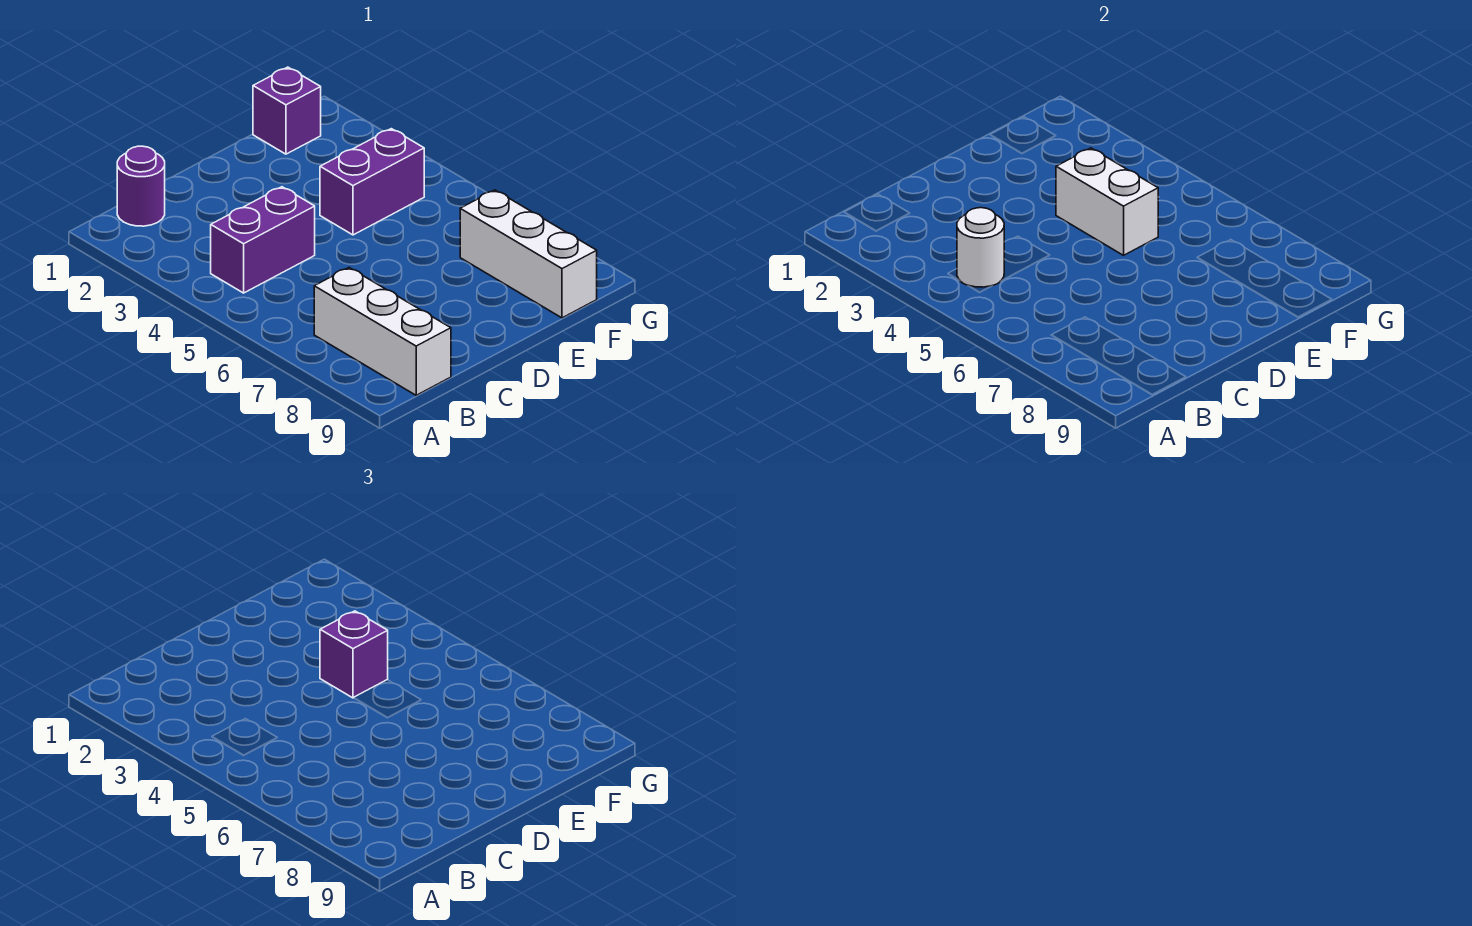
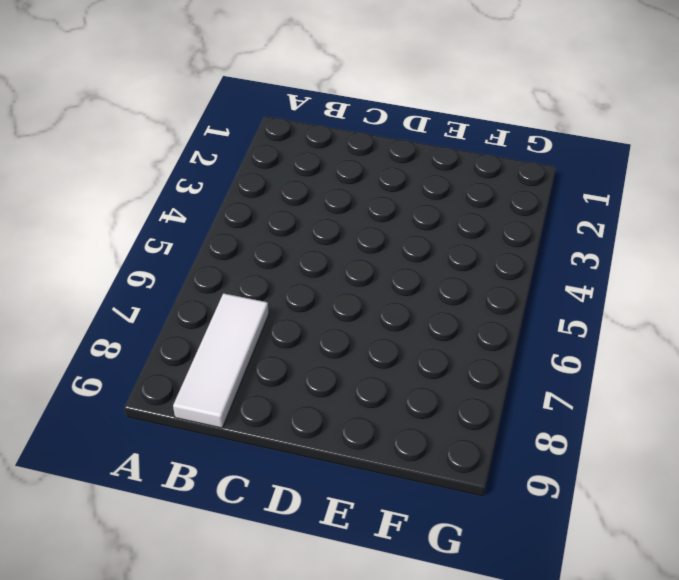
white 1x3 tile [173,293,269,428] -> white 1x3 brick [314,268,451,395]
none -> purple 1x1 round brick [117,146,165,226]
none -> purple 1x2 brick [211,187,315,293]

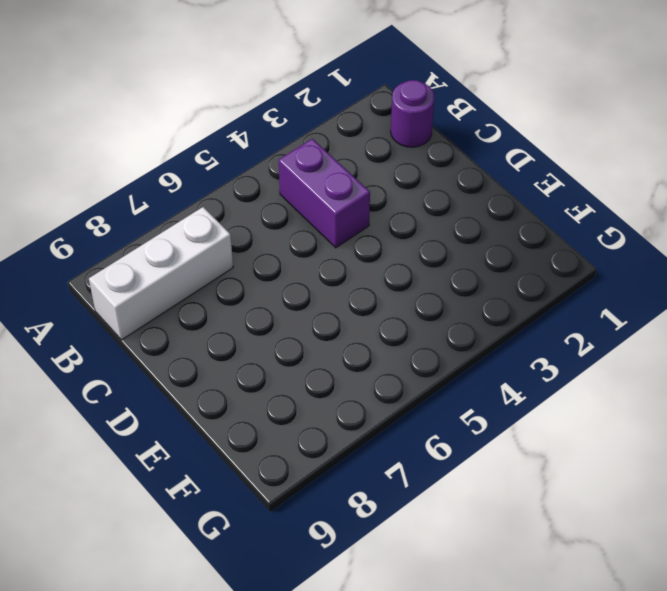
none -> purple 1x2 brick [320,129,424,235]
none -> purple 1x1 brick [253,67,321,154]

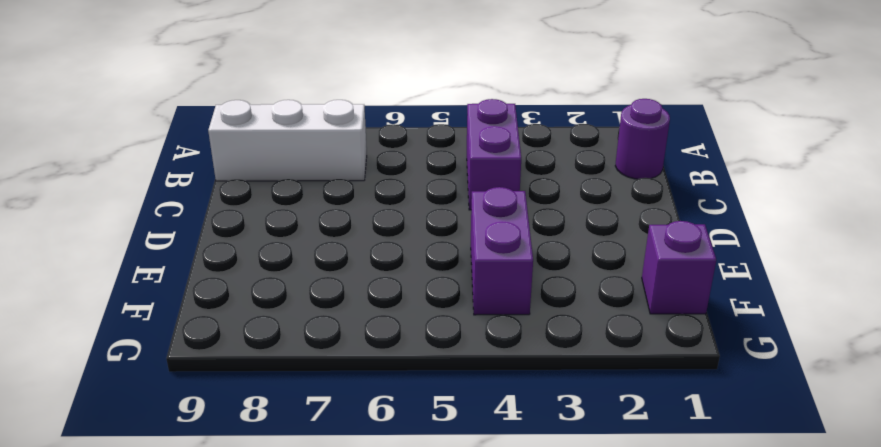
none -> white 1x3 brick [460,190,597,318]
none -> white 1x1 round brick [957,208,1004,287]

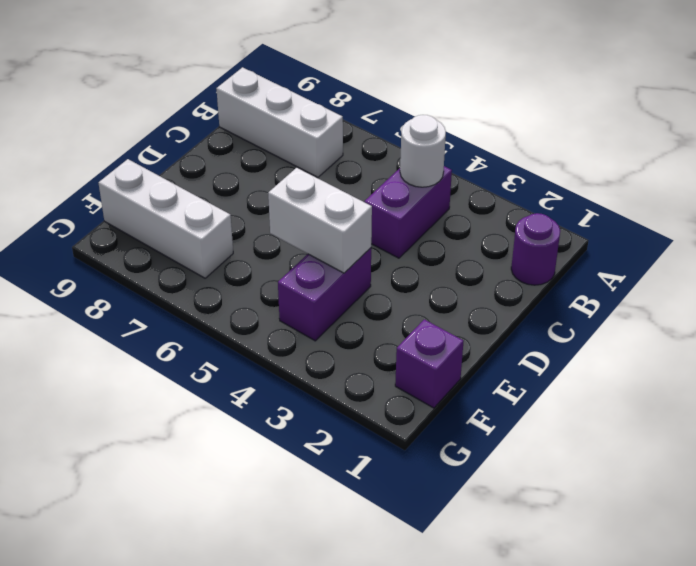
none -> purple 1x1 brick [320,611,388,698]

